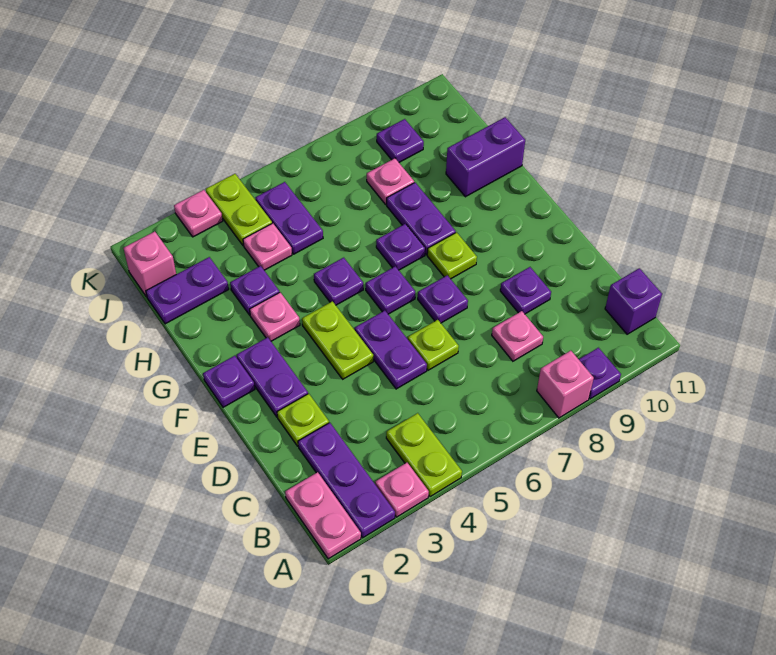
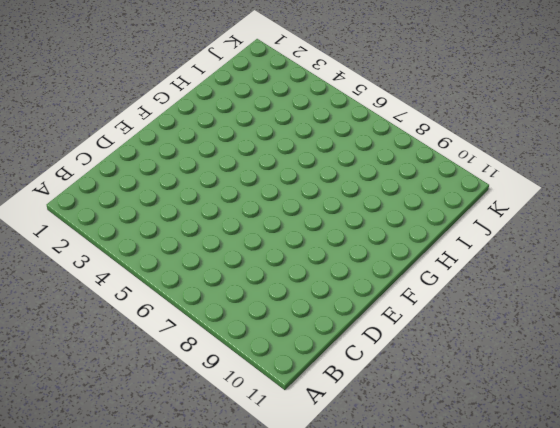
none -> pink 1x2 plate [285,472,361,559]
none -> purple 1x3 plate [298,423,395,538]
none -> pink 1x1 plate [375,463,429,517]
none -> lime 1x2 plate [386,413,462,497]

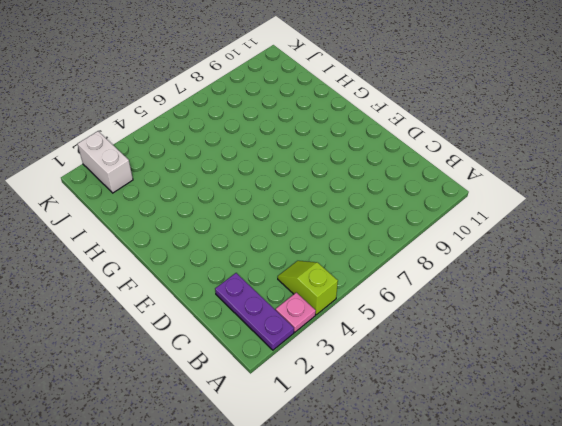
lime 1x2 slope [278,261,338,315] -> lime 1x2 plate [386,413,462,497]
white 1x2 brick [78,131,133,193] -> none
none -> pink 1x2 plate [285,472,361,559]
none -> pink 1x1 brick [537,351,594,418]
none -> purple 1x1 plate [579,348,621,399]
none -> purple 1x1 brick [605,268,662,334]

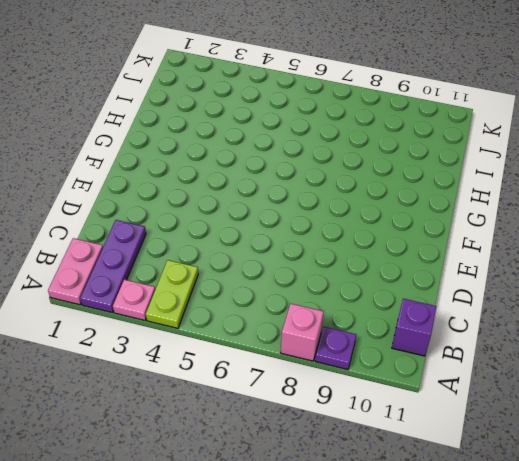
none -> pink 1x1 plate [492,311,543,361]
none -> lime 1x1 plate [277,394,329,446]
none -> purple 1x2 plate [355,311,427,389]
none -> lime 1x1 plate [408,320,459,370]

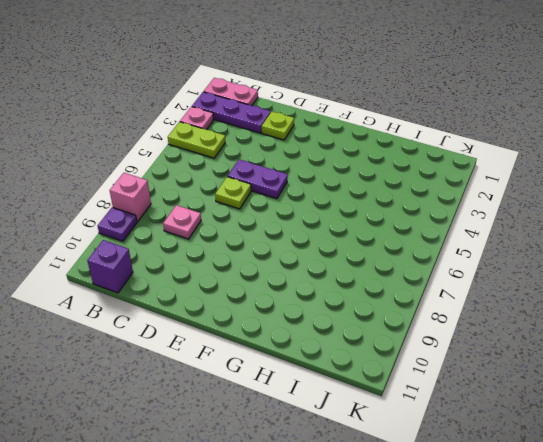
none -> purple 1x1 plate [500,267,551,314]
none -> purple 1x2 plate [237,337,308,417]
none -> lime 1x2 plate [302,301,373,379]
none -> purple 1x1 plate [418,275,468,323]

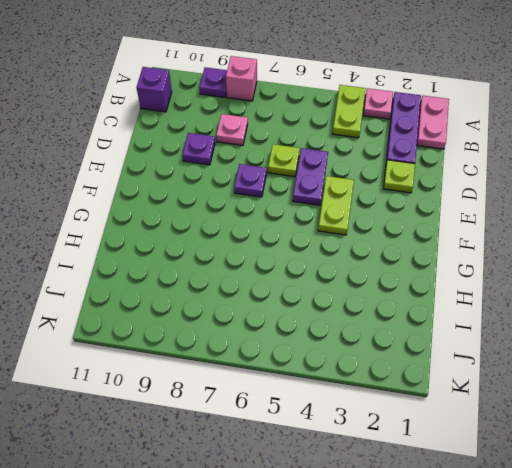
none -> purple 1x2 plate [237,337,308,417]
none -> purple 1x1 plate [203,356,255,407]
none -> purple 1x1 plate [366,266,415,314]
none -> lime 1x1 plate [427,232,477,279]

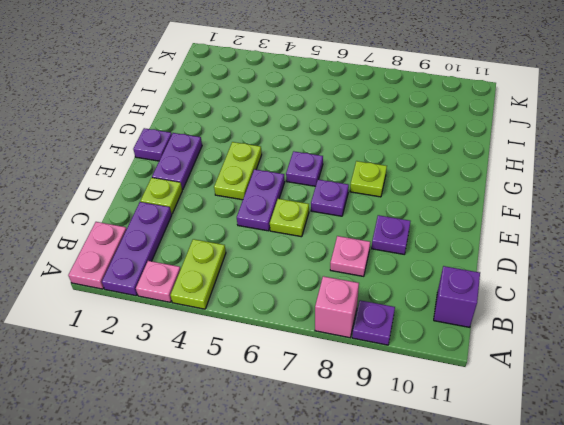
none -> pink 1x1 plate [250,292,300,341]
none -> purple 1x1 plate [314,258,363,305]
none -> purple 1x1 plate [376,224,425,270]
none -> purple 1x2 plate [387,183,456,255]

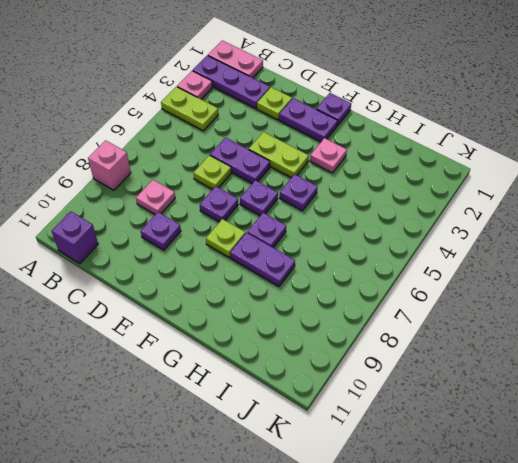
none -> purple 1x1 plate [579,348,621,399]
none -> purple 1x1 plate [230,266,280,315]
none -> purple 1x2 brick [446,117,525,197]
none -> purple 1x2 plate [146,257,229,324]

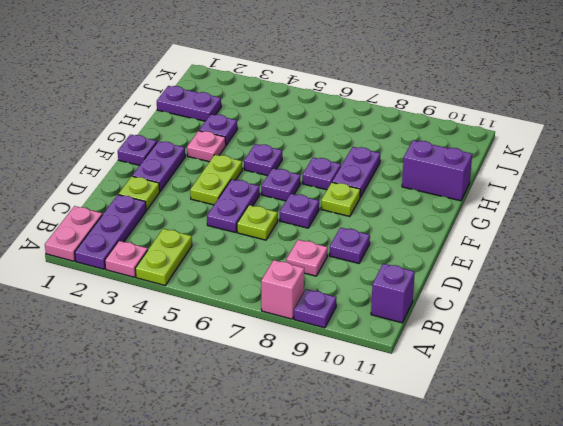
none -> pink 1x1 plate [243,223,292,270]
none -> purple 1x2 plate [256,182,323,254]
none -> pink 1x1 plate [367,158,414,204]
none -> pink 1x1 brick [123,231,176,297]

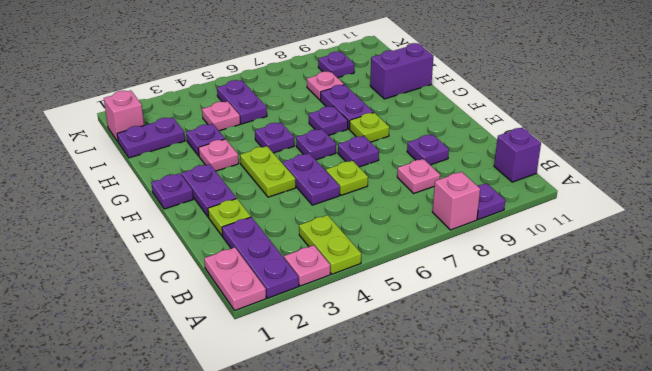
none -> lime 1x2 plate [206,174,272,246]
none -> pink 1x1 plate [174,190,223,237]

